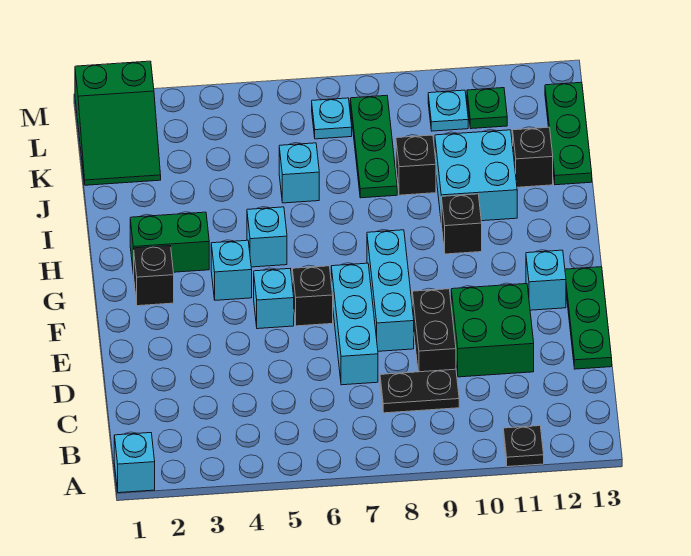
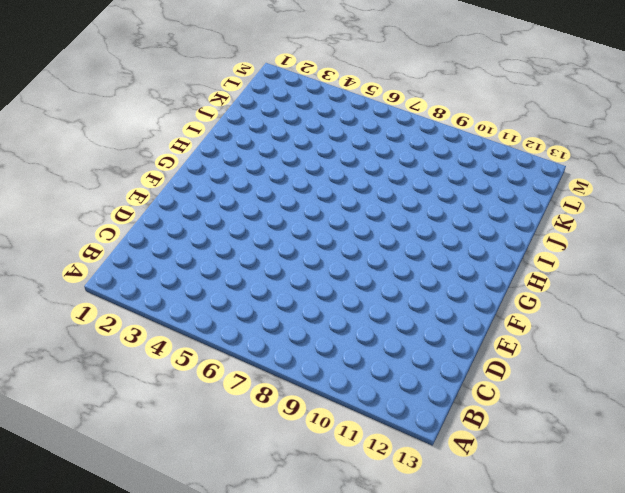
none -> cyan 1x1 brick [114,433,155,493]
none -> black 1x1 plate [503,426,544,467]
none -> black 1x2 plate [380,369,459,413]

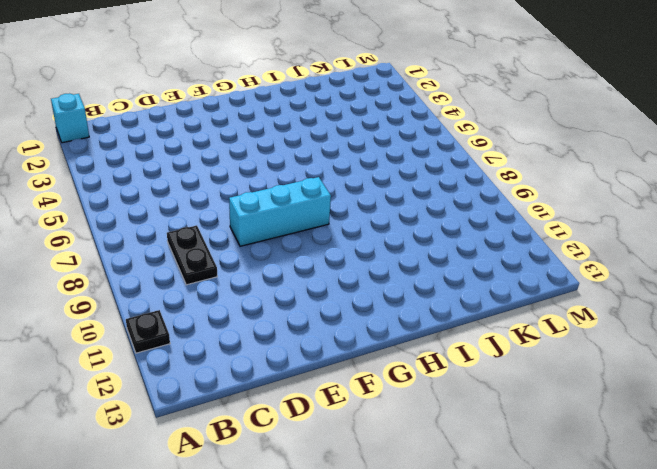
none -> cyan 1x3 brick [331,263,378,385]
none -> black 1x2 brick [412,289,456,372]
none -> green 2x2 brick [451,284,534,377]

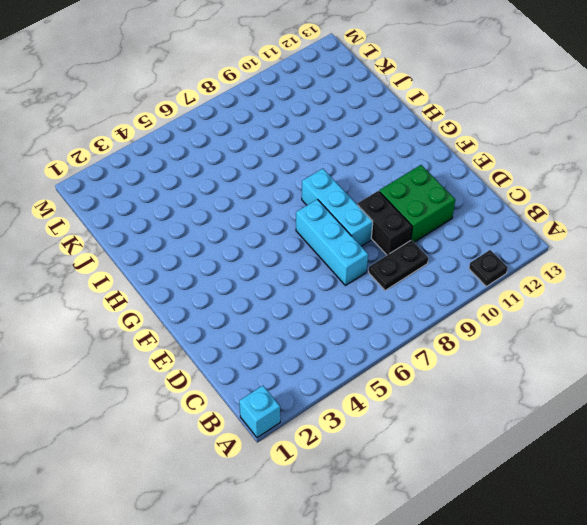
none -> green 1x3 plate [565,267,612,369]
none -> cyan 1x1 brick [254,269,294,329]
none -> black 1x1 brick [292,266,333,326]

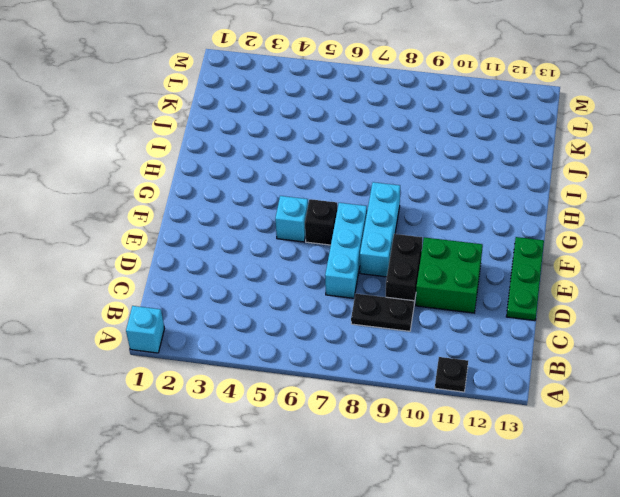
none -> cyan 1x1 brick [526,250,566,310]
none -> black 1x1 brick [134,246,174,306]
none -> cyan 1x1 brick [211,240,252,300]

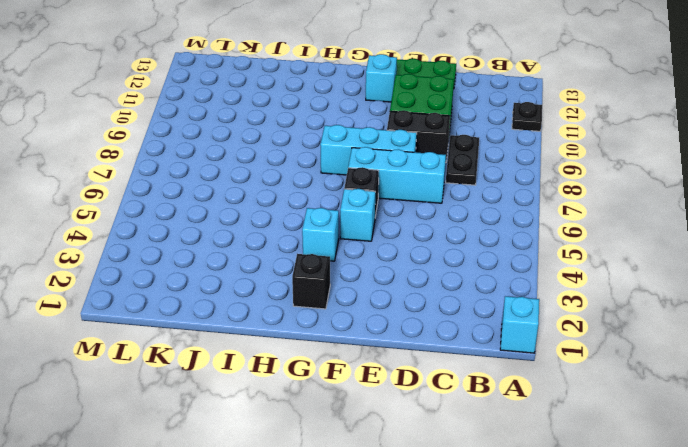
none -> green 1x2 brick [130,212,209,275]
none -> cyan 1x1 brick [247,207,287,267]
none -> black 1x1 brick [441,194,482,254]

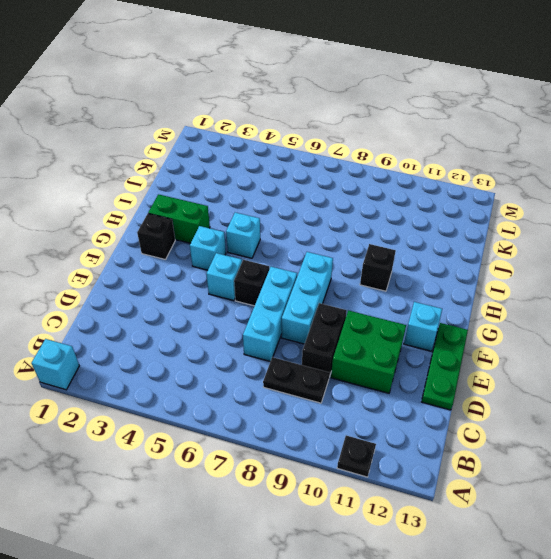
none -> cyan 2x2 brick [435,130,517,221]
none -> cyan 1x1 brick [279,143,319,203]
none -> green 1x3 plate [350,95,397,198]

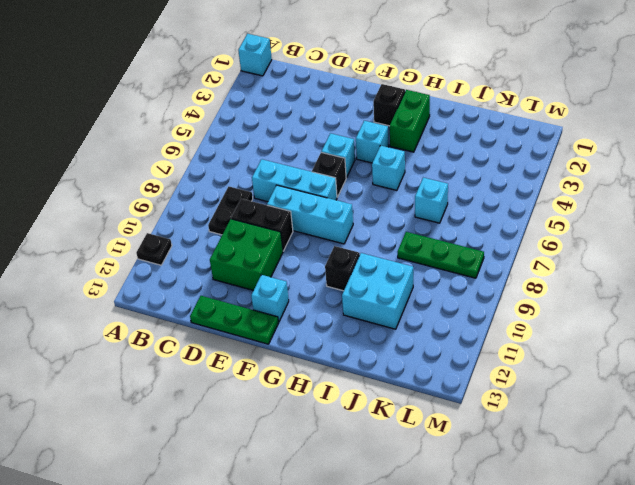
none -> black 1x1 brick [396,135,436,195]
none -> black 1x1 brick [513,127,553,187]
none -> green 1x3 plate [545,82,592,185]

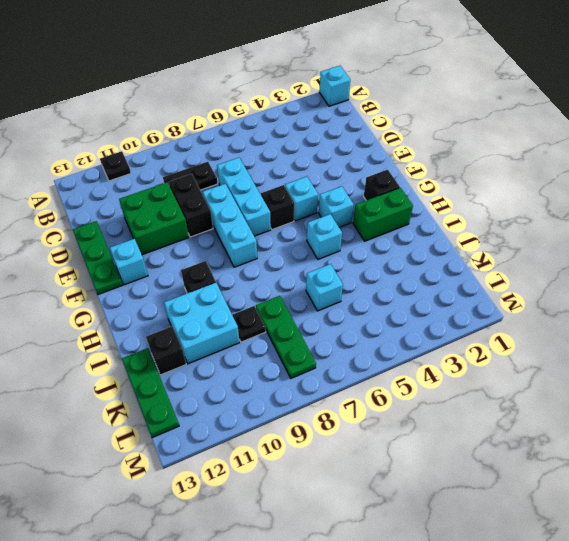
black 1x1 plate [232,306,266,342] -> black 1x1 brick [396,135,436,195]
none -> green 2x3 slope [75,61,161,185]
none -> cyan 1x1 plate [312,98,352,139]
none -> cyan 1x1 plate [428,90,468,131]

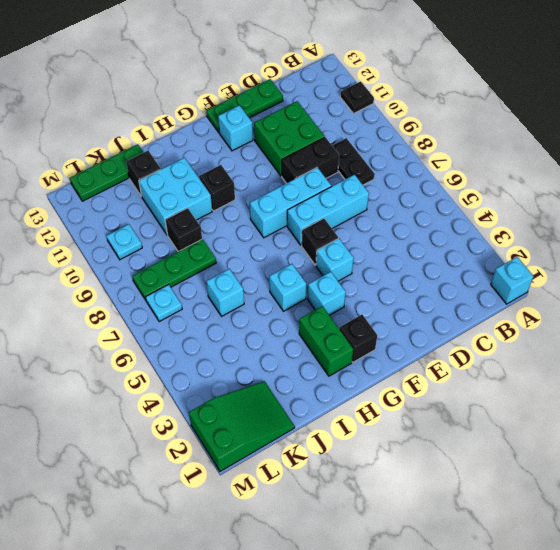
none -> green 1x1 plate [467,88,507,129]

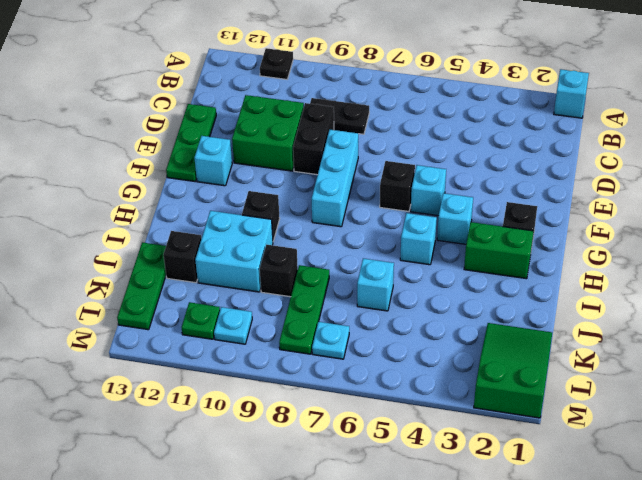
none -> cyan 1x3 brick [331,263,378,385]

